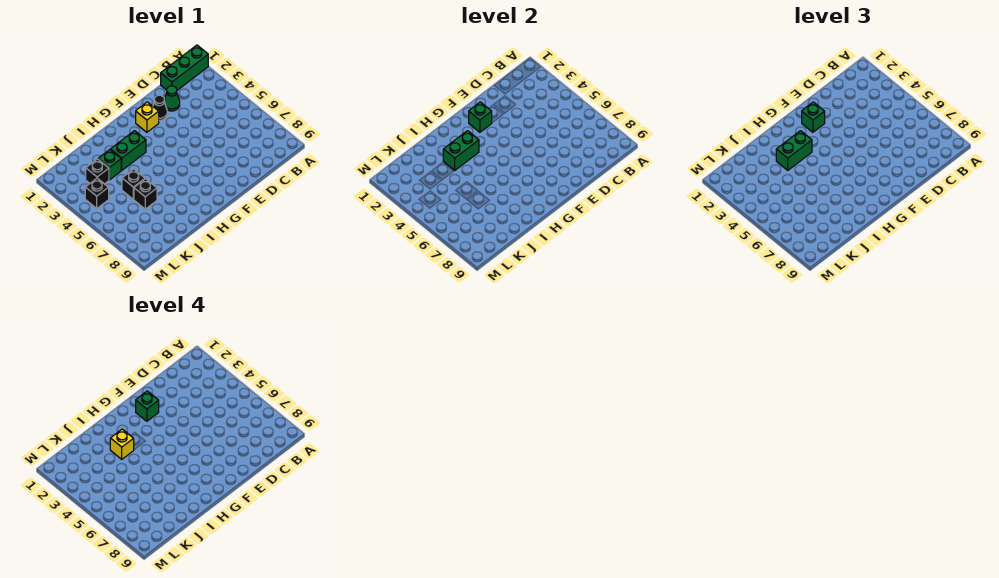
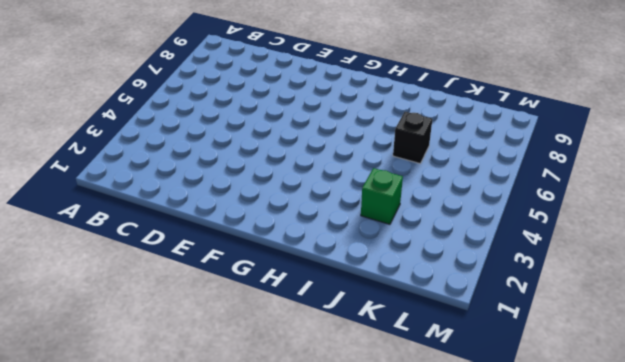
none -> green 1x3 brick [161,45,208,90]
none -> green 1x1 cone [164,86,180,111]
none -> black 1x1 cone [153,95,167,120]

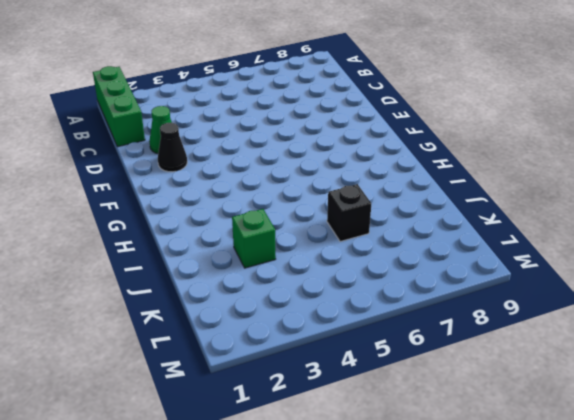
none -> yellow 1x1 brick [136,102,159,132]
none -> green 1x2 brick [110,131,146,170]
none -> black 1x1 brick [122,169,145,199]

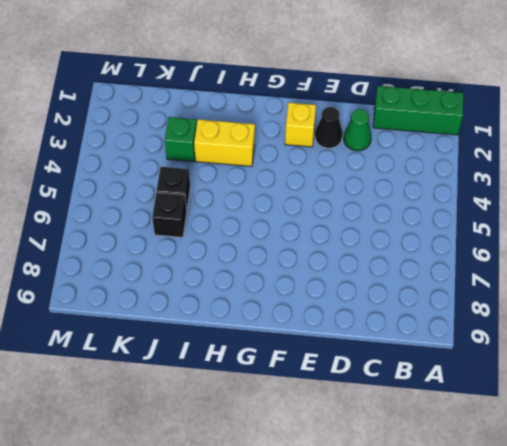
yellow 1x2 brick [194,119,255,166] -> green 1x2 brick [110,131,146,170]
none -> black 1x1 brick [86,159,109,184]
none -> black 1x1 brick [85,178,109,208]
none -> green 1x1 brick [469,102,492,132]

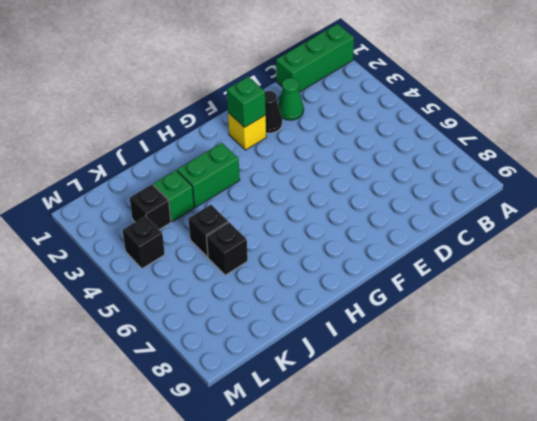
none -> green 1x2 brick [443,131,479,170]
none -> green 1x1 brick [802,102,825,132]
none -> green 1x2 brick [776,131,812,170]

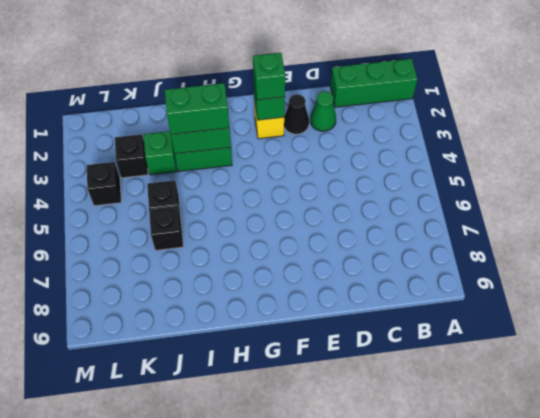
none -> green 1x1 brick [136,391,159,421]
none -> yellow 1x1 brick [110,429,134,459]

